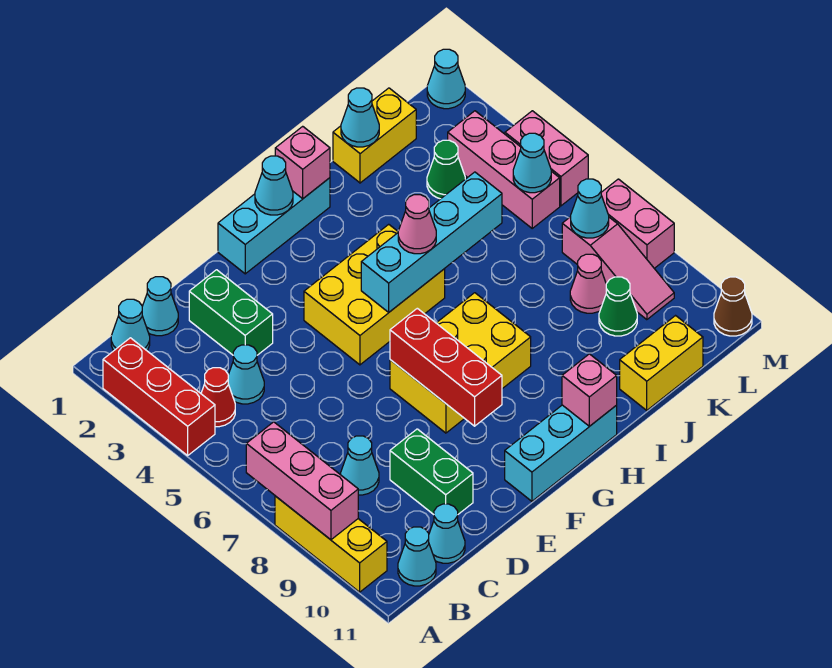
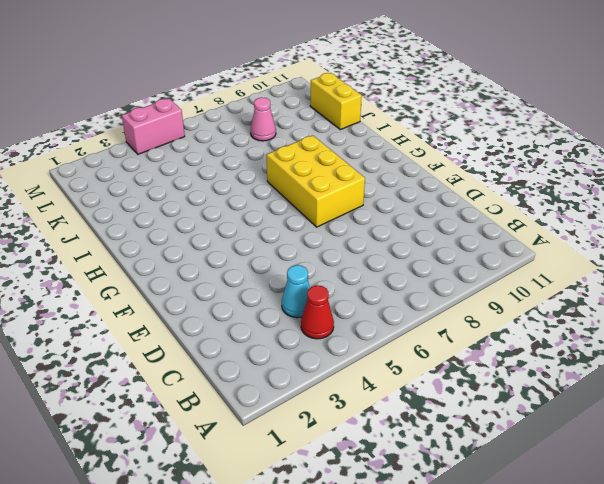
none -> red 1x3 brick [103,338,215,455]
none -> yellow 1x3 brick [275,496,387,592]
none -> cyan 1x1 cone [111,299,150,351]
none -> cyan 1x1 cone [398,527,436,586]

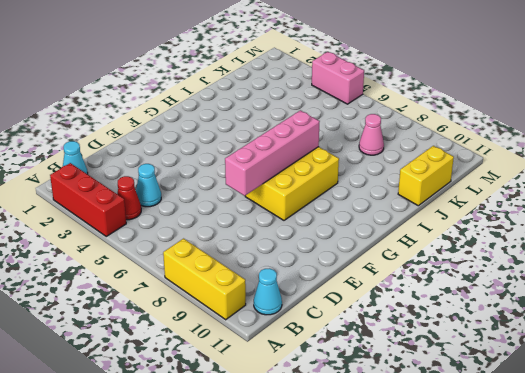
pink 1x4 brick [225,110,320,196] -> red 1x3 brick [390,308,502,426]
none -> cyan 1x1 cone [142,277,178,336]
none -> cyan 1x1 cone [341,436,379,495]
none -> cyan 1x1 cone [429,504,465,563]
none -> green 1x2 brick [189,270,273,355]

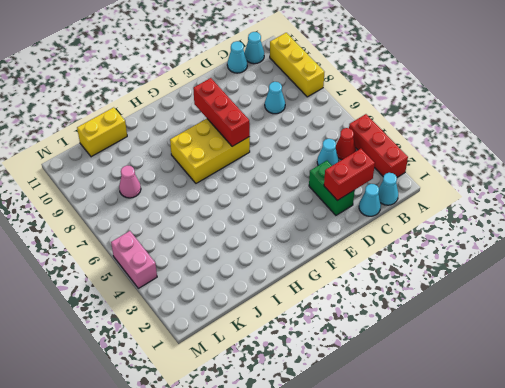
red 1x2 brick [324,149,375,201] -> none
none -> green 1x2 brick [390,429,473,515]
none -> cyan 1x3 brick [218,178,330,274]
none -> yellow 2x3 brick [304,224,445,365]
none -> cyan 1x3 brick [505,405,617,501]

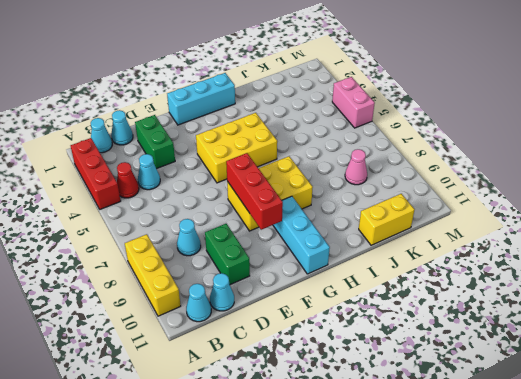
cyan 1x3 brick [273,196,330,274] -> cyan 1x3 brick turned to [505,405,617,501]
none -> yellow 1x2 brick [333,88,416,183]
none -> green 1x1 cone [427,140,465,199]
none -> green 1x1 cone [599,277,637,336]
none -> pink 1x3 brick [448,111,560,228]

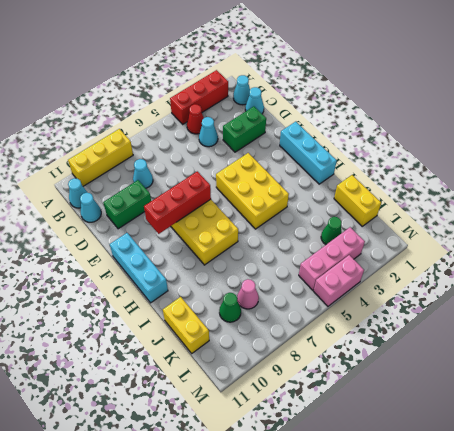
none -> pink 1x3 slope [562,217,674,320]
none -> cyan 1x1 cone [427,49,465,109]
none -> pink 1x2 brick [601,179,674,268]
none -> brown 1x1 cone [714,277,752,336]

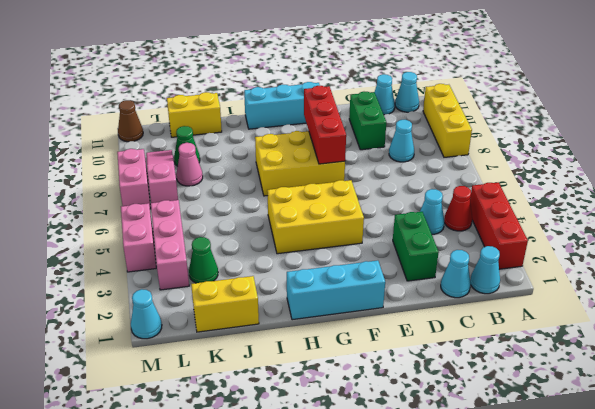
none -> pink 1x3 brick [246,422,358,540]
none -> cyan 1x1 cone [255,156,293,215]
none -> cyan 1x4 brick [361,172,502,313]
none -> pink 1x1 brick [275,126,330,198]

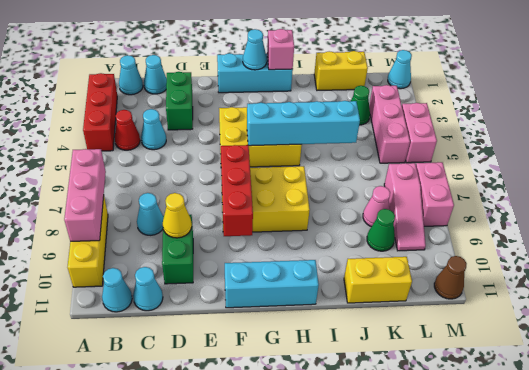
yellow 1x1 cone [163,193,192,238] -> none
none -> pink 1x1 brick [562,354,617,426]
none -> cyan 1x1 cone [341,88,379,147]
none -> cyan 1x1 cone [513,133,551,193]
none -> cyan 1x1 cone [571,179,609,238]

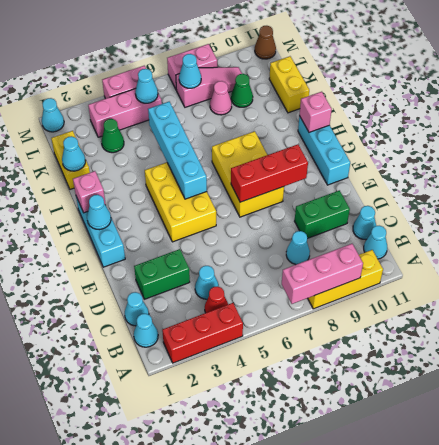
none -> pink 1x1 cone [398,195,436,254]

